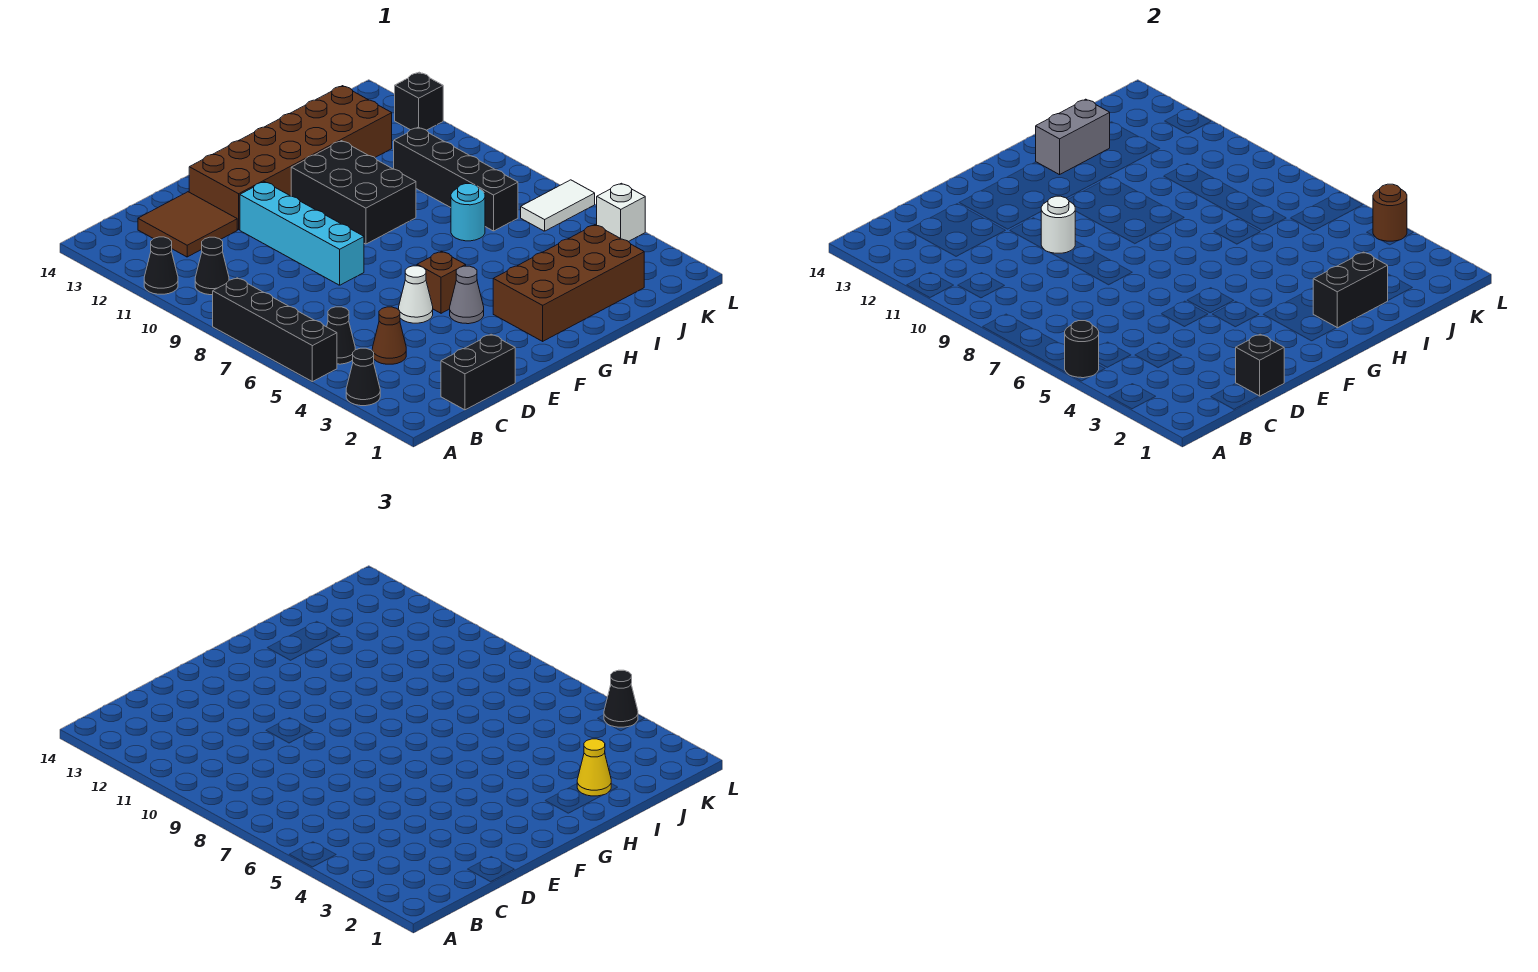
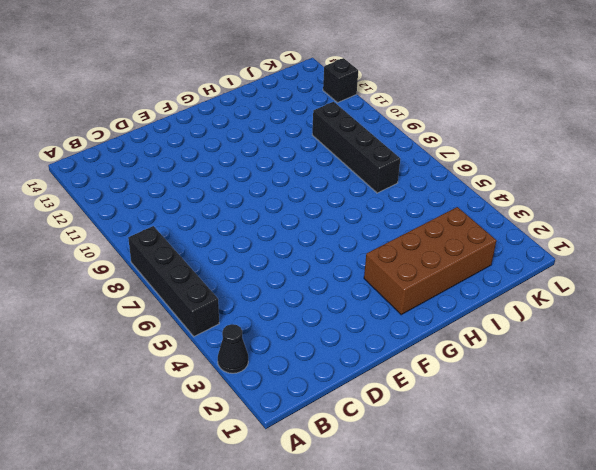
none -> black 1x1 cone [144,237,178,294]
none -> black 1x1 cone [327,307,355,364]
none -> black 1x1 cone [195,237,229,295]

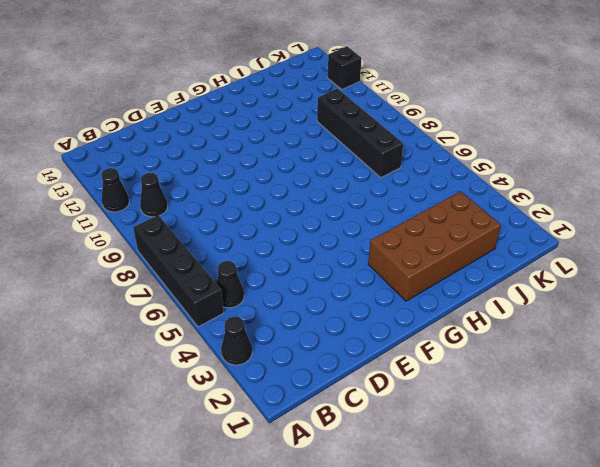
none -> black 1x2 brick [441,334,515,410]
none -> brown 1x1 cone [372,307,406,364]
none -> brown 2x2 tile [138,192,237,257]

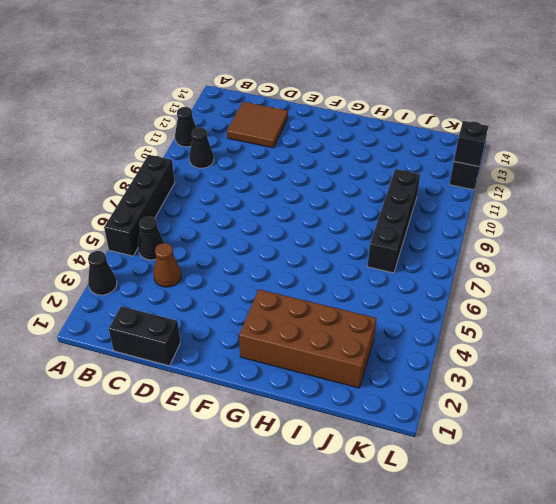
black 1x1 brick [454,121,489,166] -> black 1x1 brick moved to [1236,334,1284,396]
none -> white 1x1 cone [399,266,433,323]
none -> cyan 1x4 brick [240,182,364,285]
none -> brown 2x6 brick [189,86,392,230]

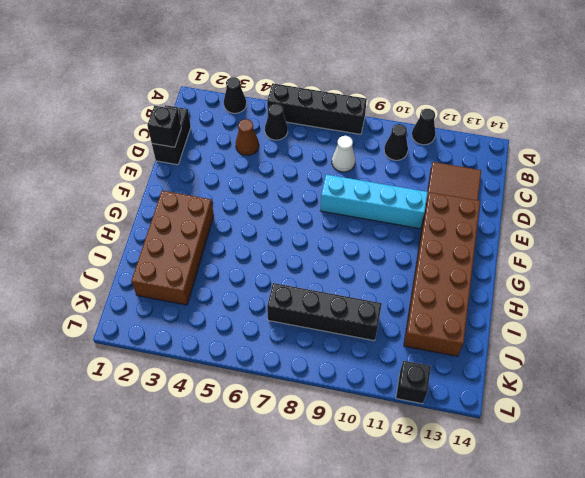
white 1x1 cone [332,136,355,172] -> white 1x1 cone moved to [399,266,433,323]
none -> grey 1x1 cone [450,266,484,324]
none -> brown 1x1 brick [417,251,466,313]
none -> black 2x3 brick [291,141,416,244]

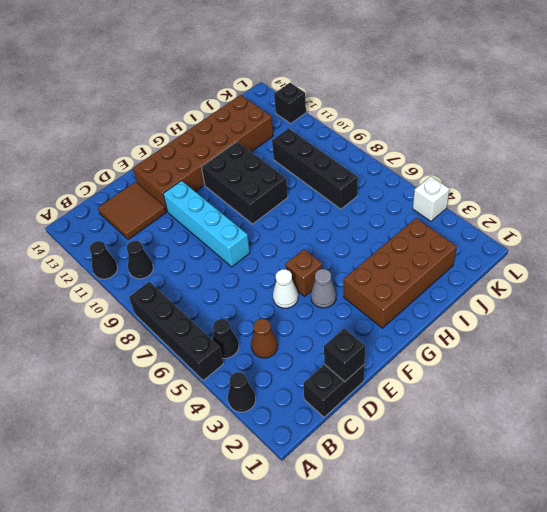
none -> cyan 1x1 round brick [451,184,485,241]
none -> white 1x2 tile [521,180,595,231]
none -> black 1x1 round brick [1065,321,1099,378]

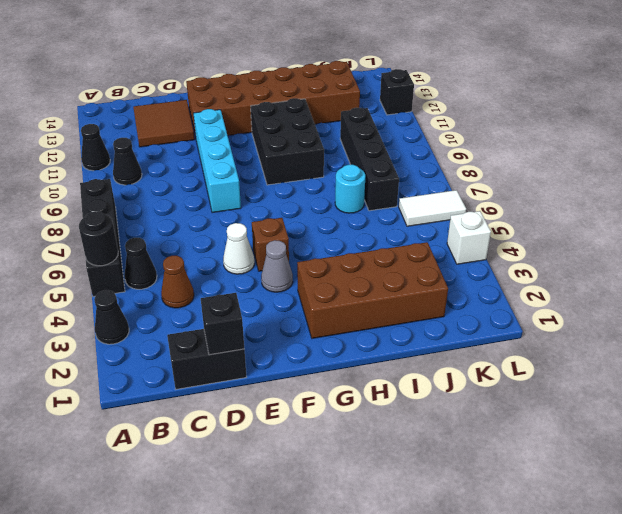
none -> white 1x1 round brick [1041,196,1075,253]
none -> black 1x2 brick [1313,252,1388,328]
none -> grey 1x2 brick [1036,99,1110,175]

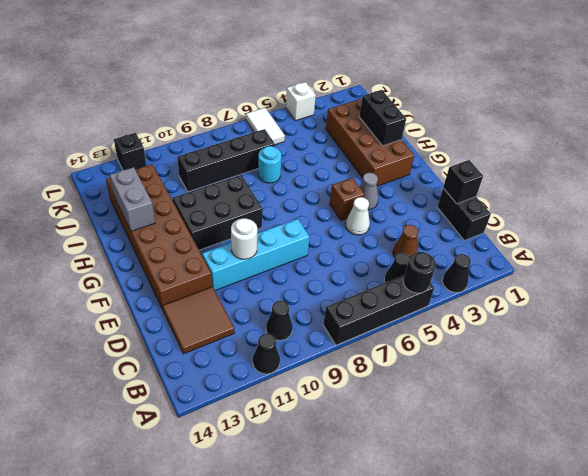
none -> brown 1x1 round brick [1373,184,1407,241]
none -> yellow 1x1 cone [577,739,611,796]
none -> black 1x1 cone [604,670,638,727]

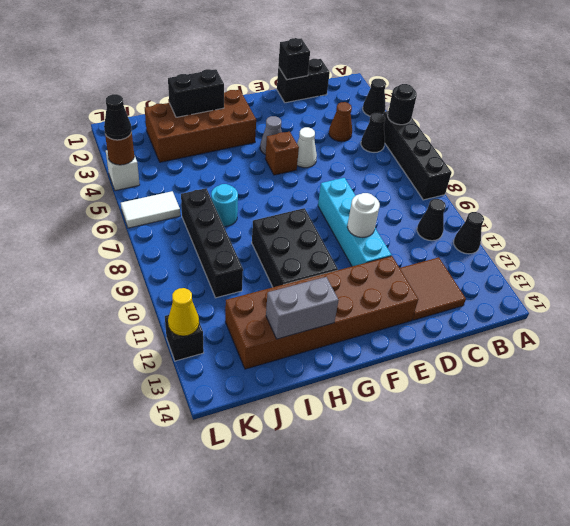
yellow 1x1 cone [168,288,199,336] -> yellow 1x1 cone moved to [577,739,611,796]

